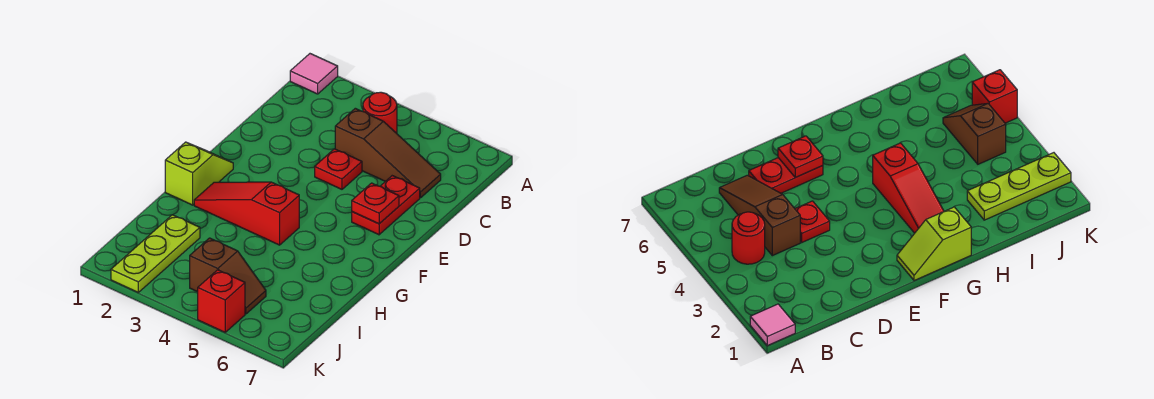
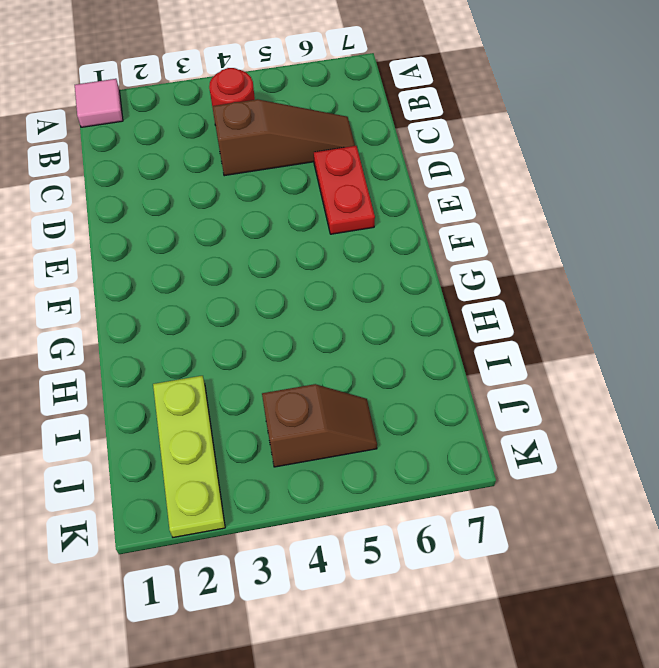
none -> red 1x1 plate [315,149,362,189]
none -> lime 1x2 slope [165,142,233,205]

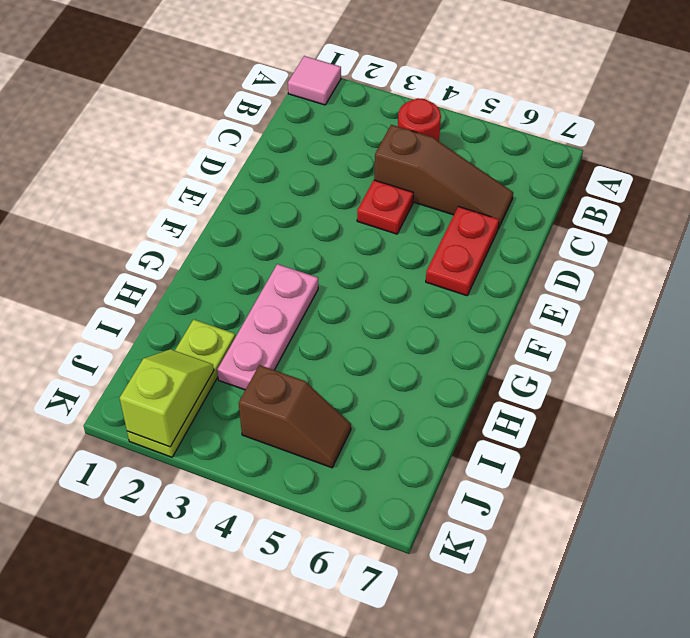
pink 1x3 plate [217,264,318,390] -> red 1x3 slope [194,182,299,245]
lime 1x2 slope [120,349,214,447] -> lime 1x2 slope moved to [165,142,233,205]
none -> red 1x1 brick [198,270,245,332]
none -> red 1x1 plate [352,183,399,224]

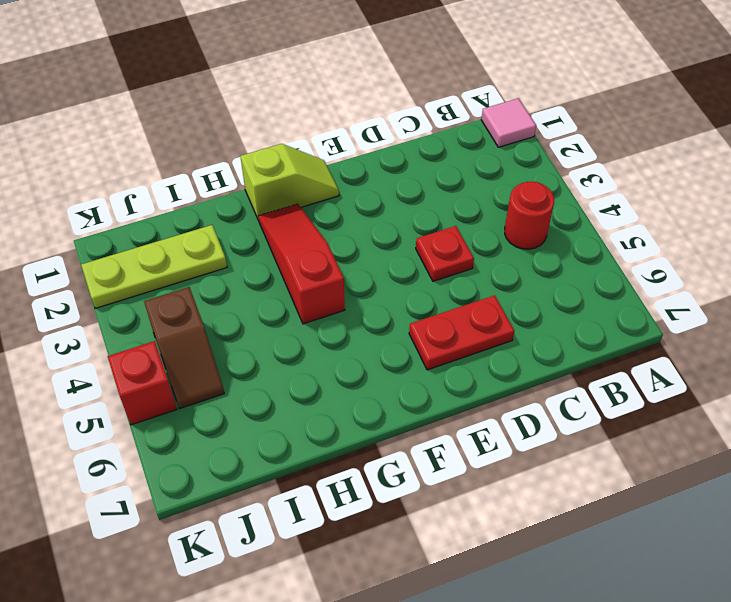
none -> brown 1x3 slope [335,108,441,198]
none -> red 1x1 plate [352,183,399,224]

